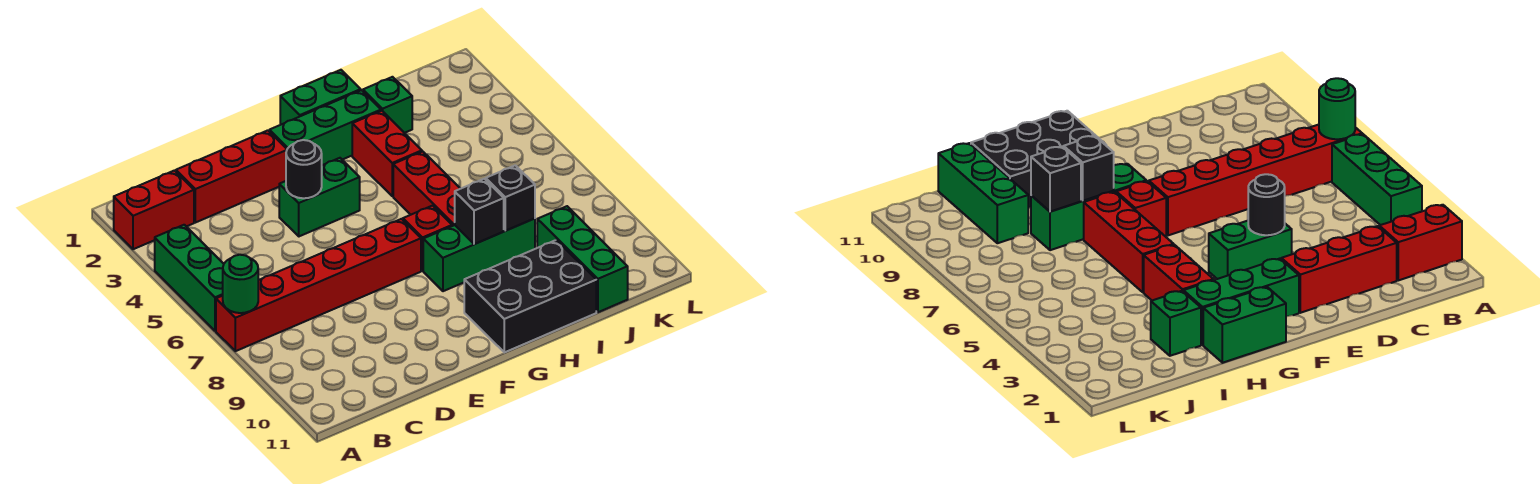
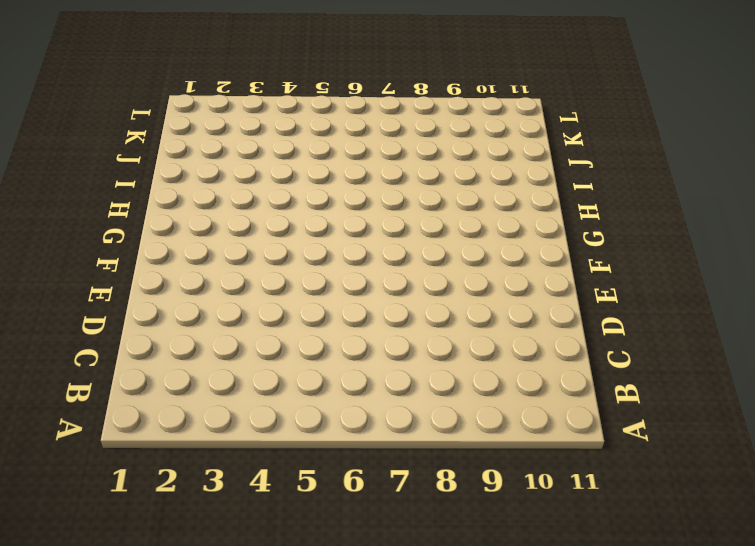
none -> red 1x2 brick [114,171,194,249]
none -> green 1x3 brick [155,225,224,331]
none -> red 1x6 brick [216,219,421,351]

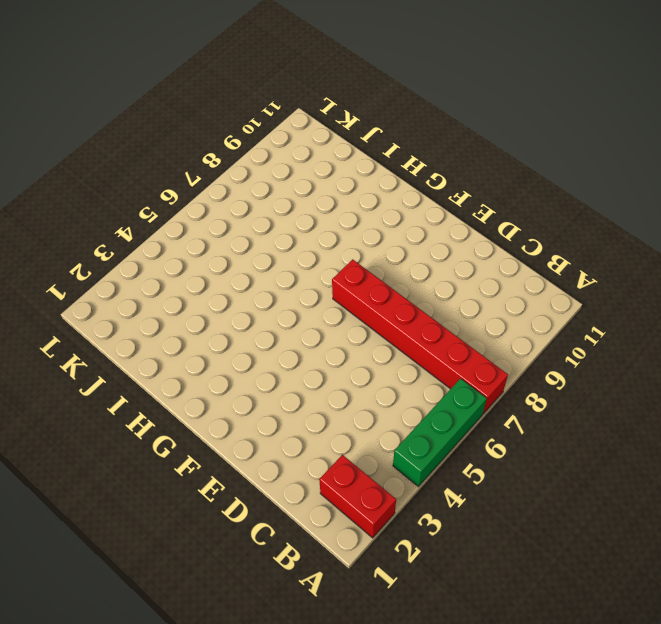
none -> red 1x3 brick [176,130,287,223]
none -> green 1x2 brick [279,158,360,236]
none -> green 1x3 brick [270,90,381,165]

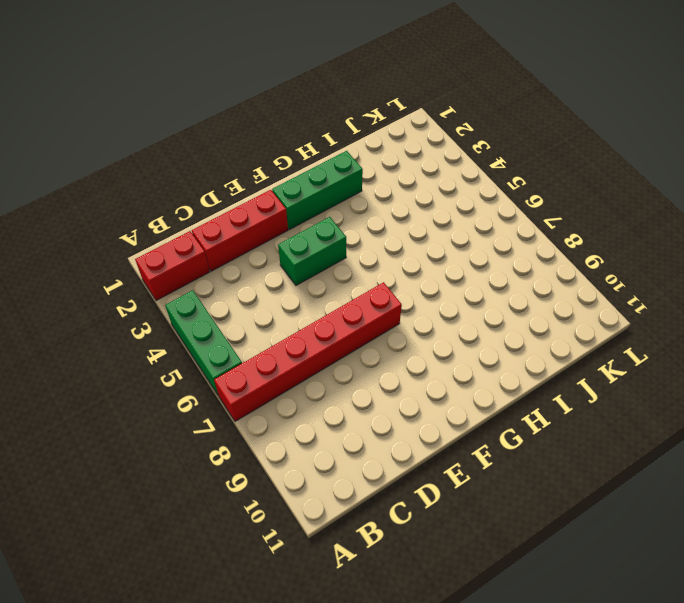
none -> green 1x2 brick [280,70,361,125]
none -> red 1x1 brick [403,206,452,271]
none -> green 1x3 brick [423,218,535,291]

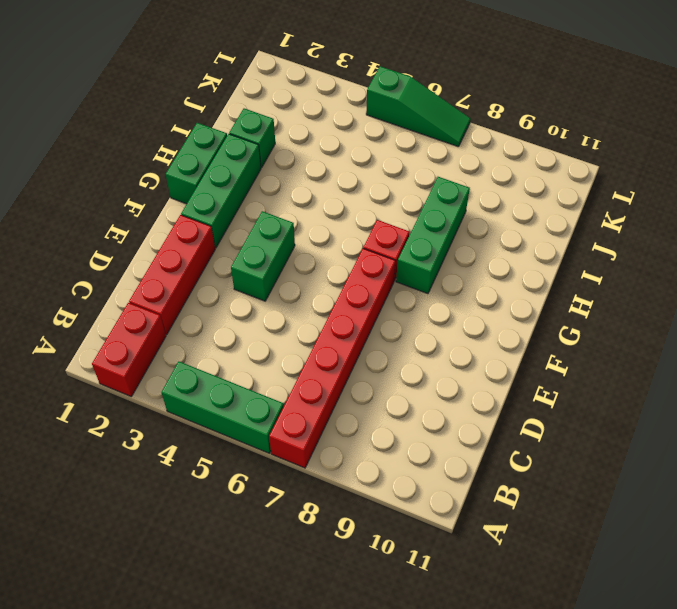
green 1x3 slope [366,66,471,147] -> none
none -> black 2x3 brick [464,240,596,352]
none -> red 1x2 brick [352,111,422,196]
none -> red 1x3 brick [393,151,460,226]

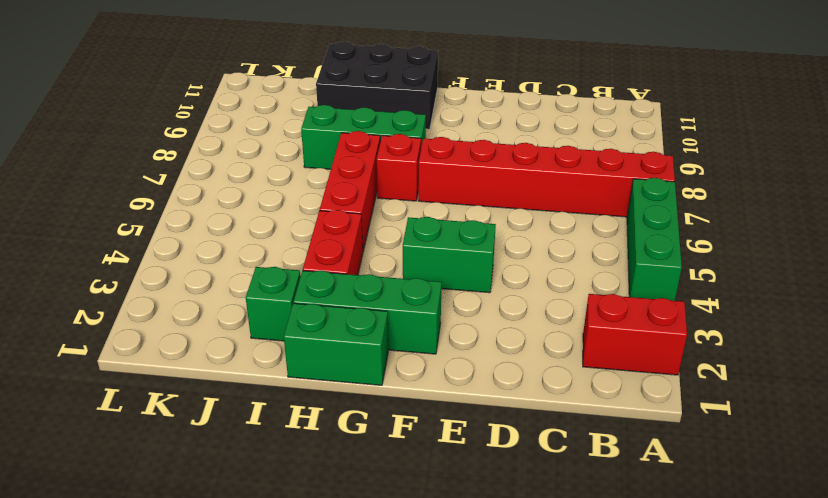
none -> red 1x3 brick [176,130,287,223]
none -> green 1x3 brick [537,206,628,312]
none -> green 1x1 round brick [223,255,258,313]

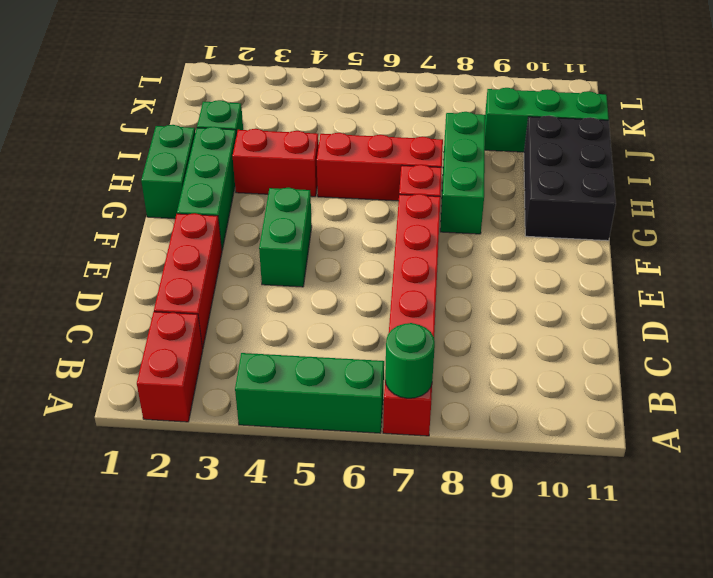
none -> black 1x1 round brick [286,140,322,198]
none -> black 1x1 brick [455,179,504,244]
none -> black 1x1 brick [486,165,535,231]

